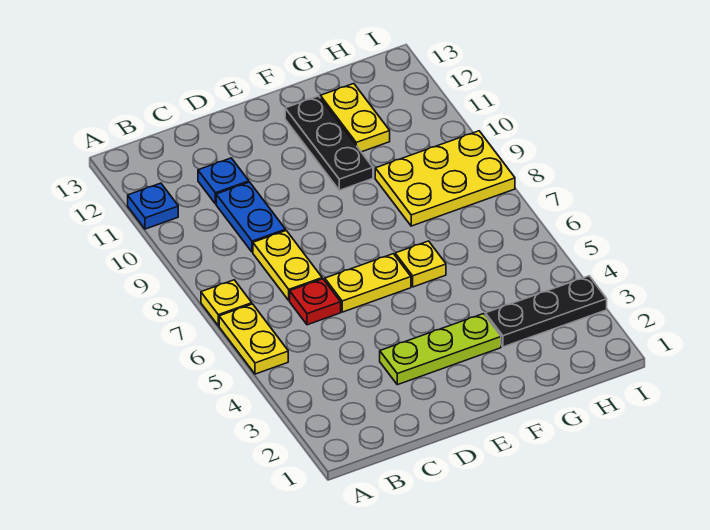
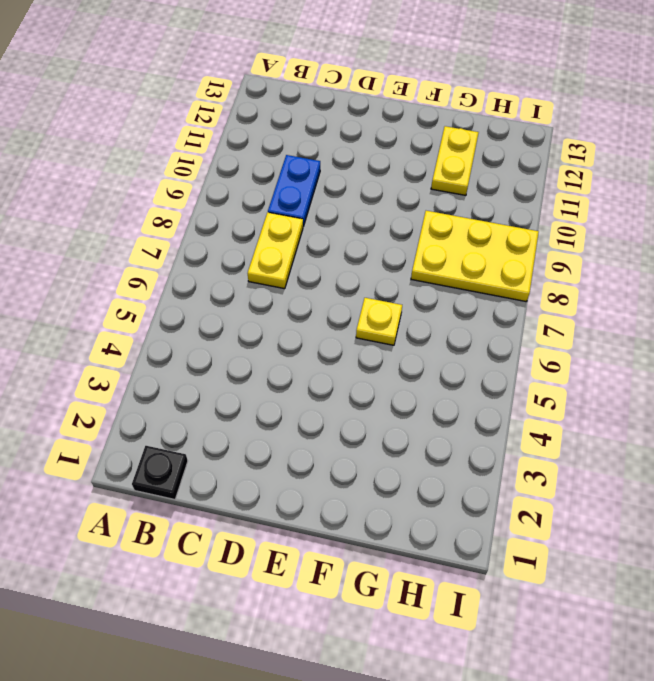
black 1x1 plate [132,446,188,499] -> none
none -> yellow 1x2 plate [219,304,288,374]
none -> yellow 1x1 plate [201,280,252,326]
none -> blue 1x1 plate [128,183,178,229]

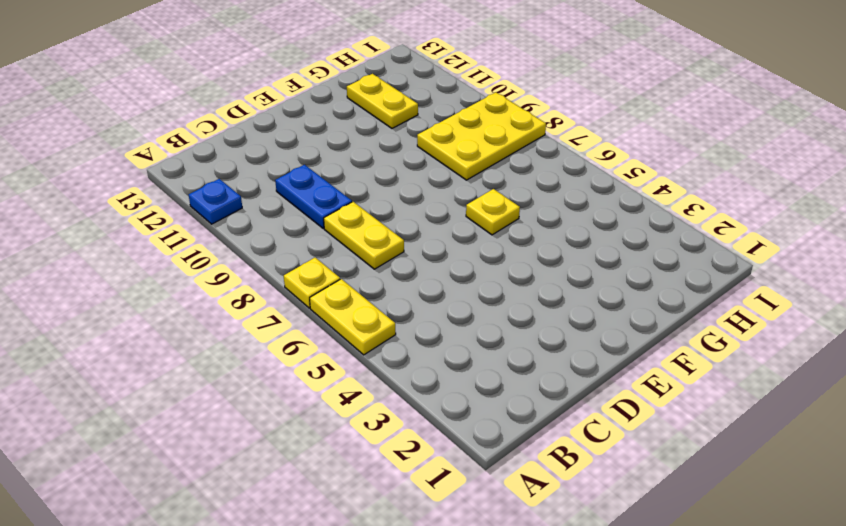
none -> red 1x1 plate [290,279,341,325]
none -> blue 1x1 plate [198,158,249,204]
none -> lime 1x3 plate [380,314,501,385]

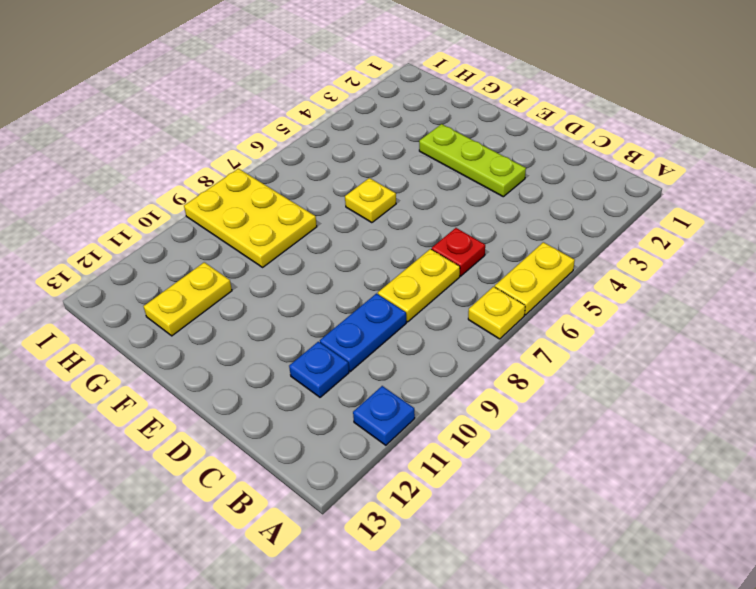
none -> yellow 1x2 plate [325,254,411,312]
none -> black 1x3 plate [285,96,373,190]
none -> black 1x3 plate [485,276,607,347]

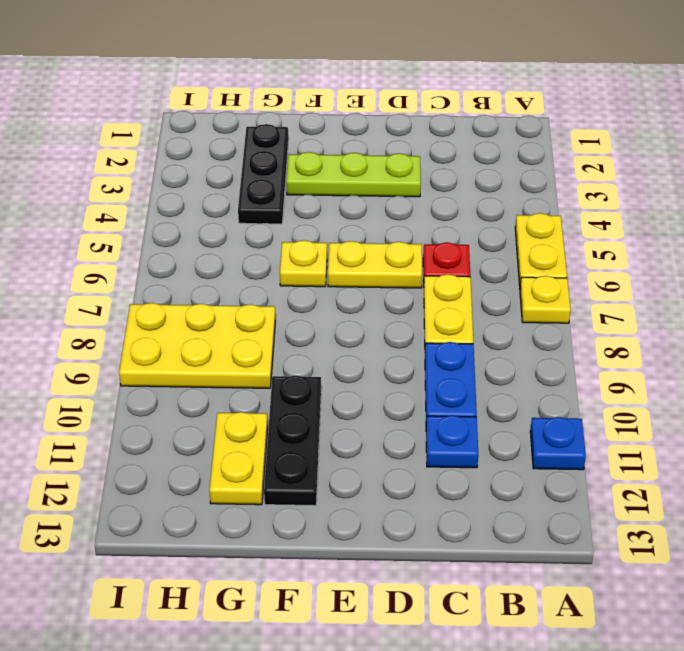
black 1x3 plate [238,124,288,224] -> black 1x3 plate turned to [485,276,607,347]

